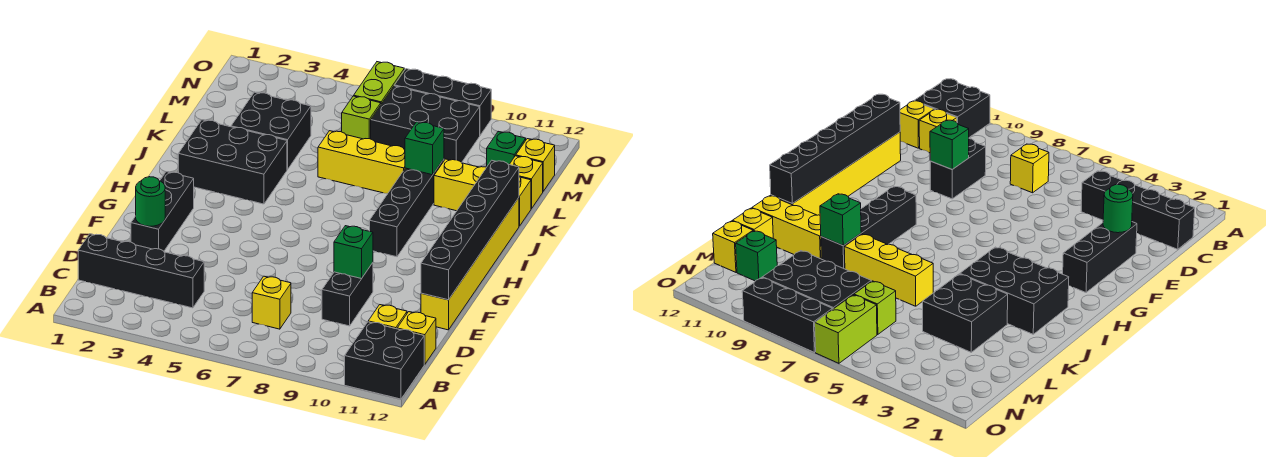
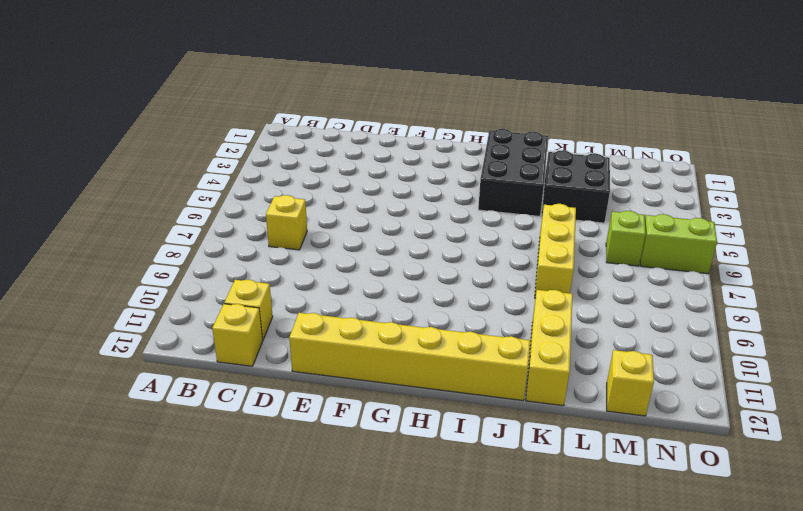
none -> black 2x2 brick [345,322,424,399]
none -> black 1x4 brick [78,234,204,308]
none -> black 1x2 brick [322,263,373,326]

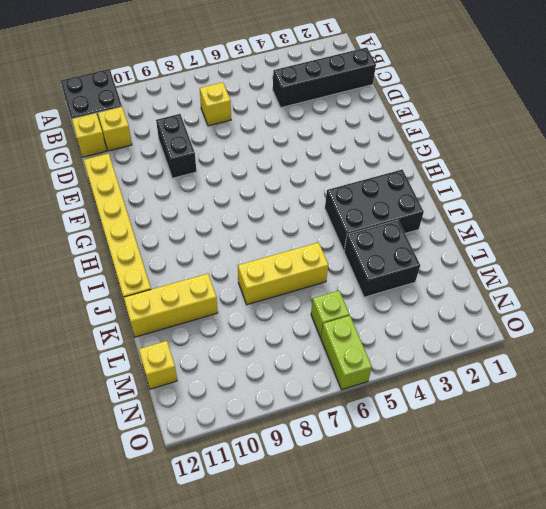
none -> black 1x3 brick [131,172,194,251]
none -> black 1x4 brick [370,159,444,257]
none -> yellow 1x1 brick [509,156,543,209]

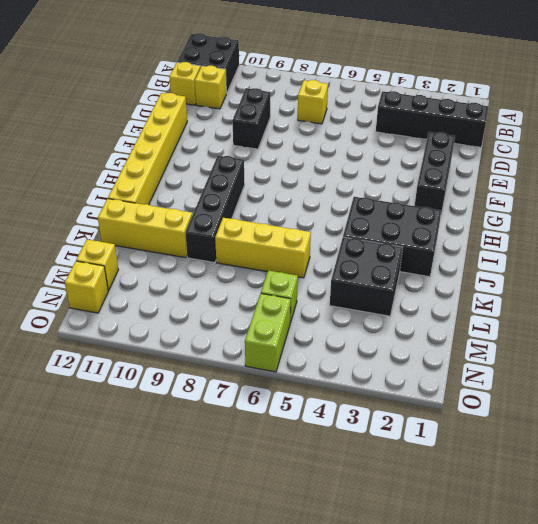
yellow 1x1 brick [65,261,108,313] -> yellow 1x1 brick moved to [509,156,543,209]
none -> black 2x3 brick [371,86,480,162]
none -> green 1x1 brick [487,131,526,166]
none -> black 1x3 brick [395,69,491,135]

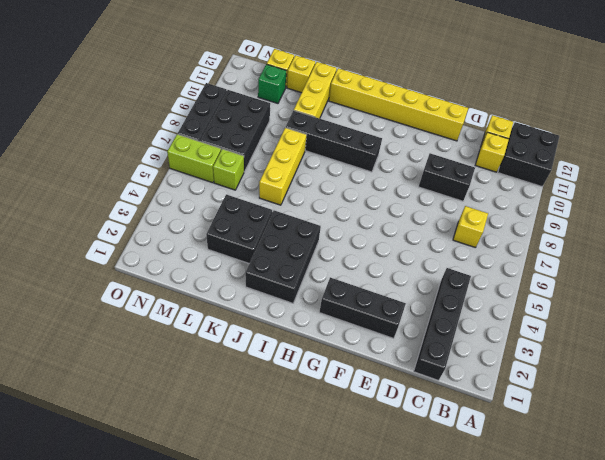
none -> green 1x1 round brick [136,177,165,226]
none -> green 1x1 brick [334,226,373,279]
none -> black 1x6 brick [421,160,519,300]

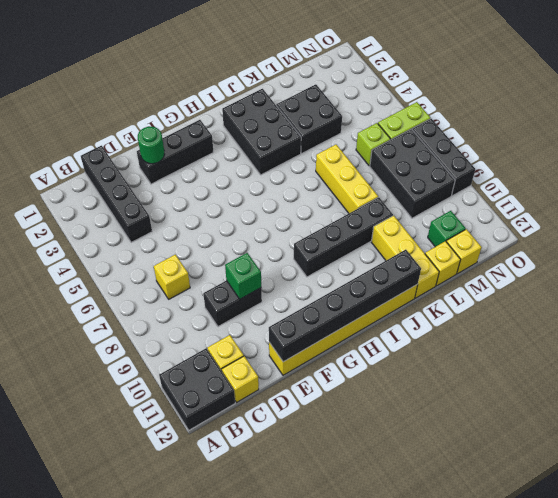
none -> green 1x1 brick [405,122,444,175]

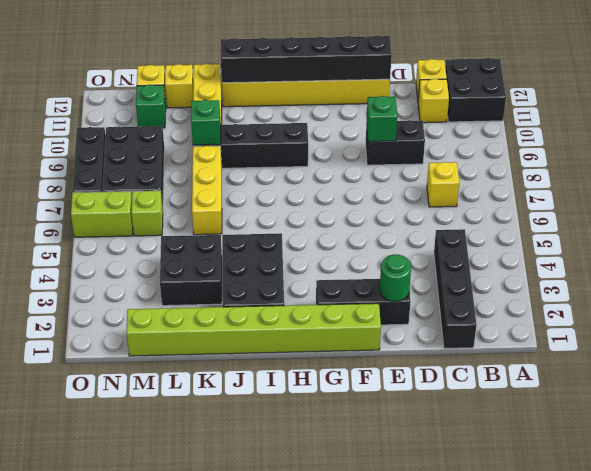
lime 1x8 brick [126,303,381,356] -> none

